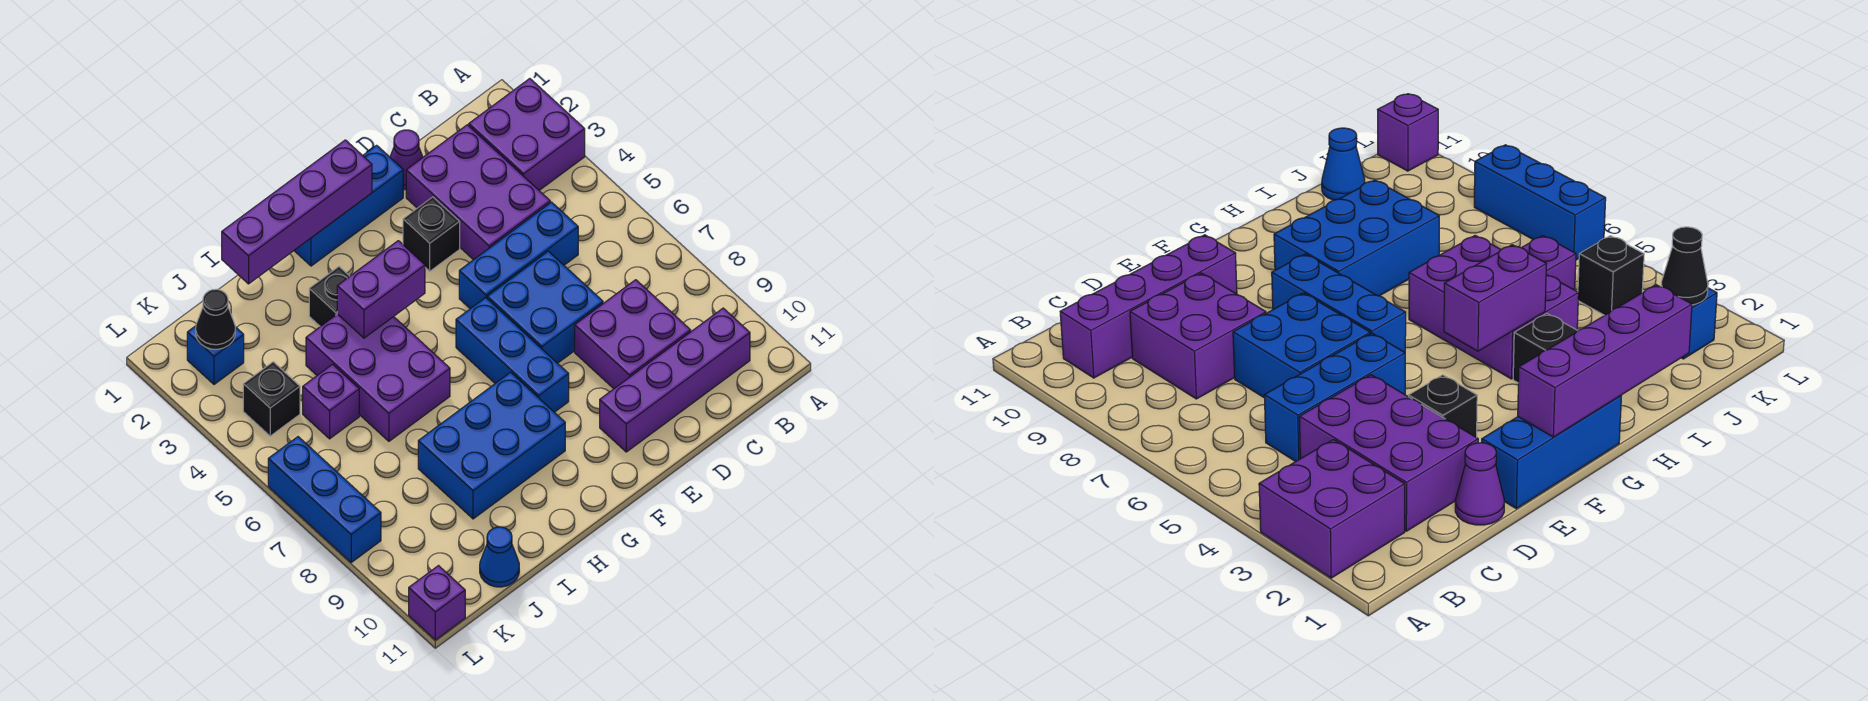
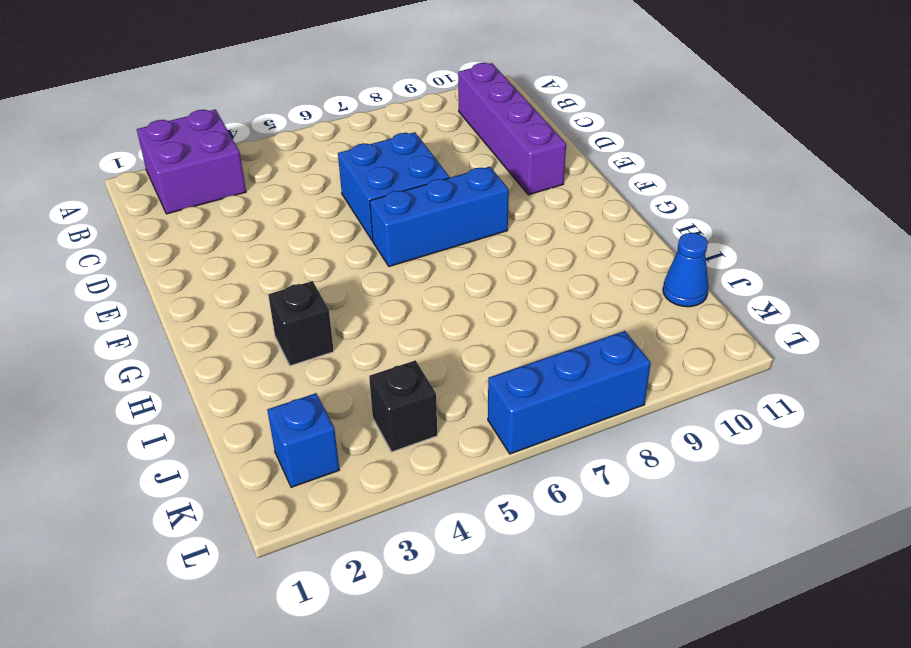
none -> purple 2x3 brick [406,125,550,260]
none -> blue 1x3 brick [459,202,578,309]
none -> purple 2x2 brick [575,280,691,389]

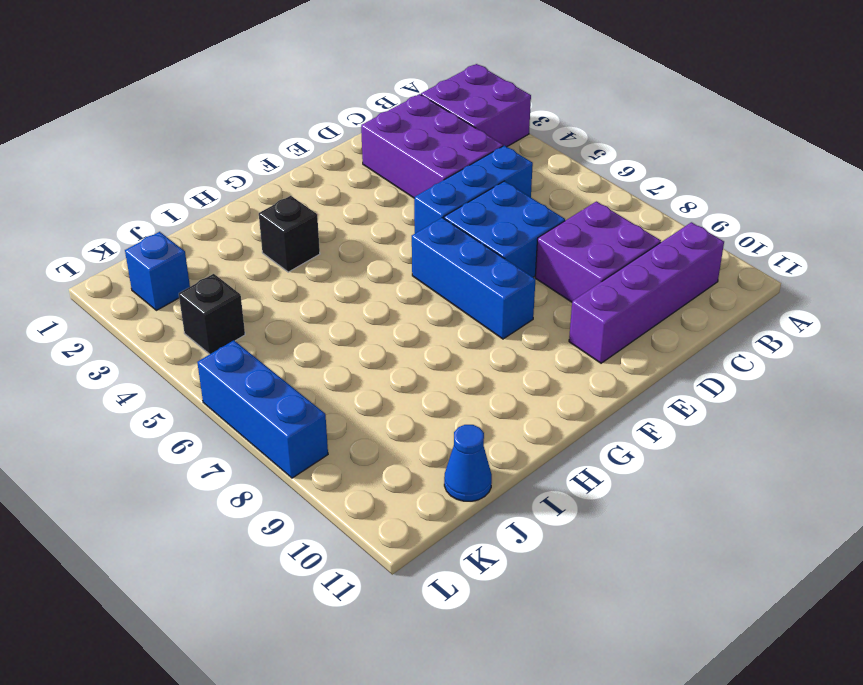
none -> purple 1x1 cone [390,130,423,190]
none -> blue 1x3 brick [294,145,403,266]
none -> black 1x1 brick [403,197,460,271]

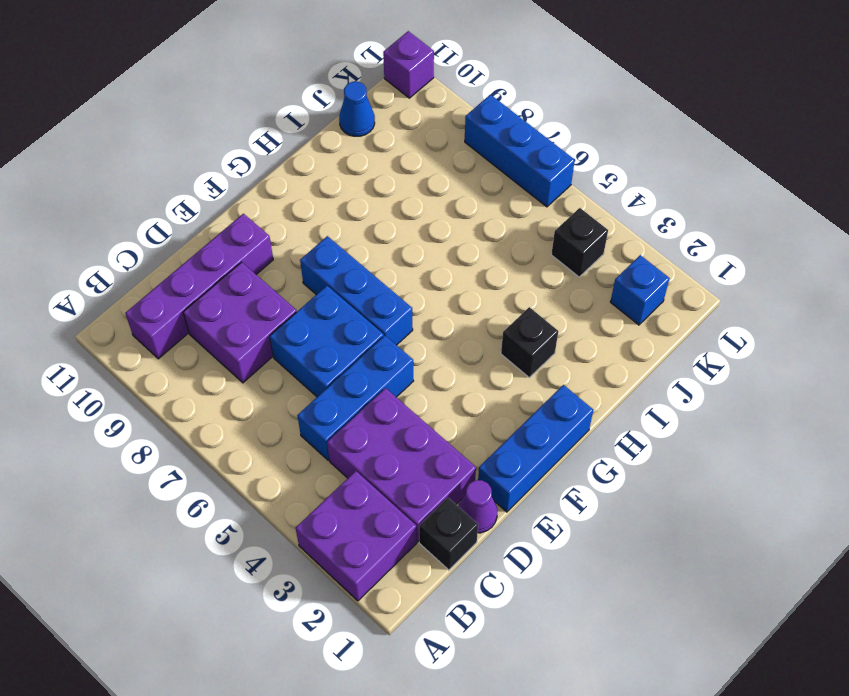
black 1x1 brick [419,498,478,570] -> black 1x1 brick moved to [403,197,460,271]
none -> blue 2x3 brick [418,372,565,519]
none -> purple 2x3 brick [306,314,450,441]
none -> purple 1x1 brick [303,364,359,439]

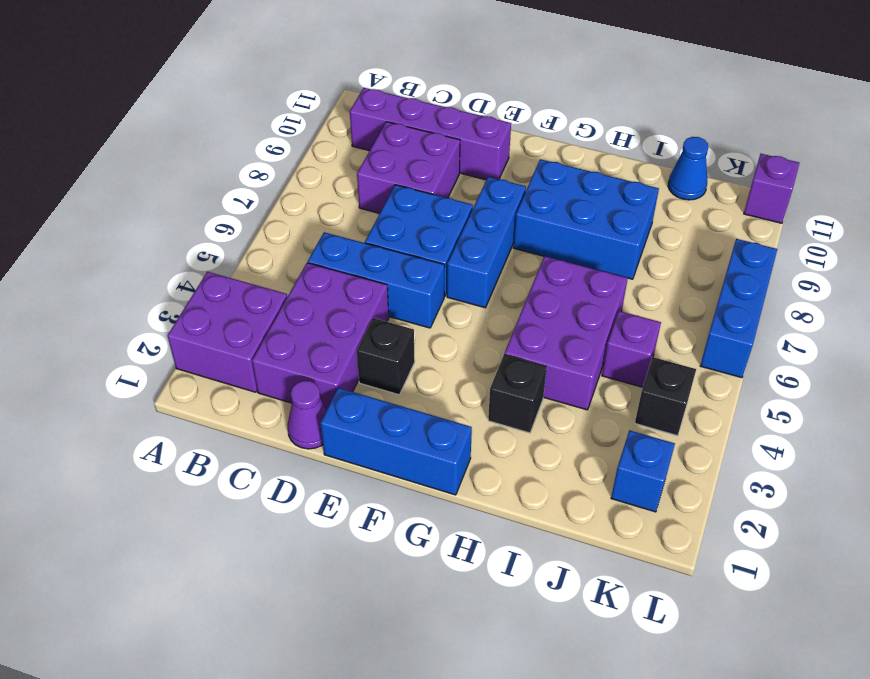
none -> purple 1x4 brick [222,140,372,284]
none -> purple 1x2 brick [337,241,425,338]
none -> black 1x1 cone [196,289,235,349]

